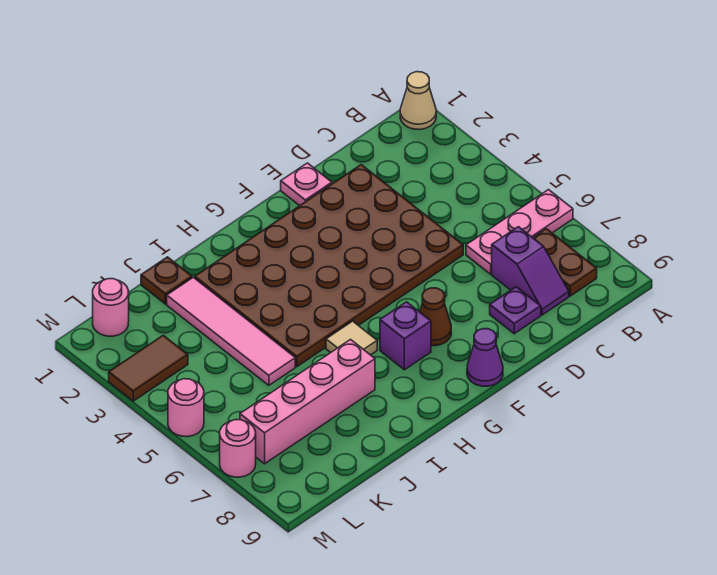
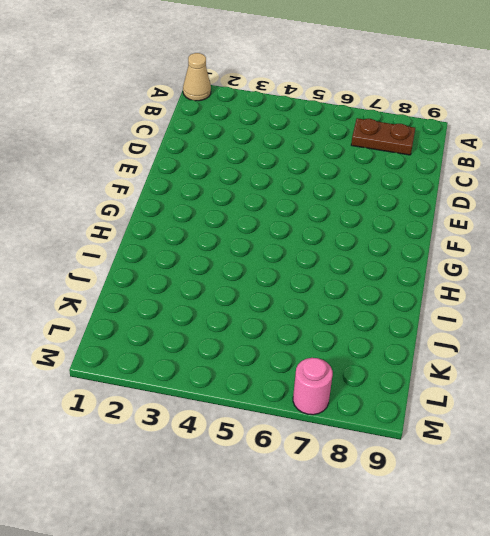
none -> pink 1x3 plate [466,190,573,274]
none -> purple 1x2 slope [492,227,569,315]
none -> brown 4x6 plate [195,165,463,367]

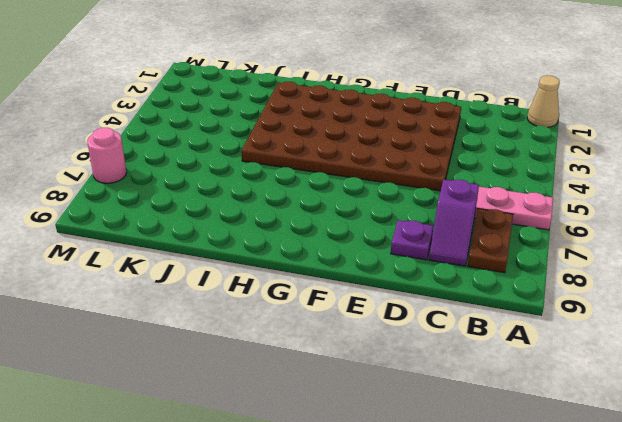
none -> pink 1x1 plate [281,163,332,206]
none -> brown 1x1 cone [420,288,451,346]
none -> purple 1x1 cone [467,329,503,386]

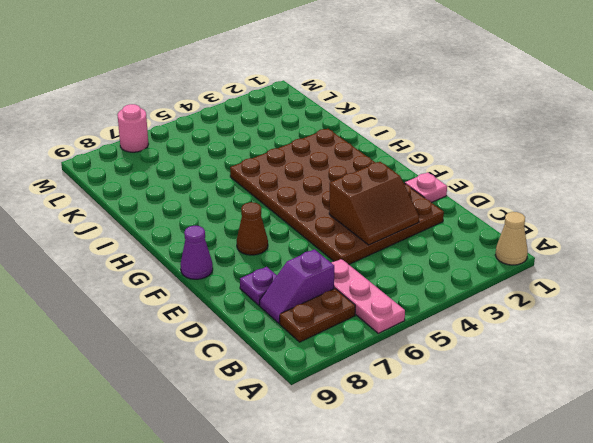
brown 2x2 slope [329,162,419,245] -> none
none -> purple 1x1 brick [380,302,431,370]
none -> tan 1x1 tile [326,321,377,355]
none -> pink 1x4 brick [240,340,375,464]

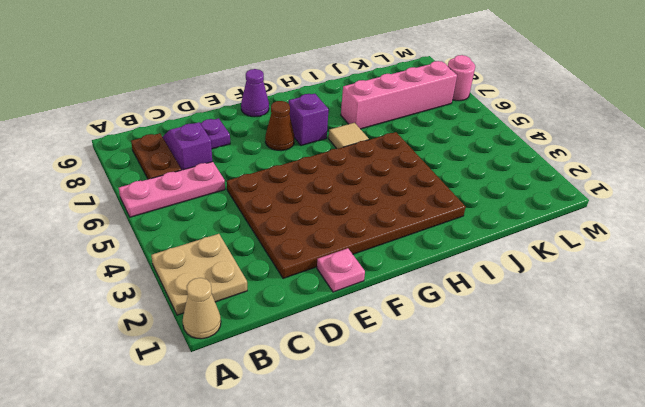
tan 2x2 plate [151,234,247,315] -> none
none -> brown 1x1 plate [141,257,192,304]
none -> pink 1x4 tile [167,277,295,385]
none -> pink 1x1 round brick [93,279,129,336]

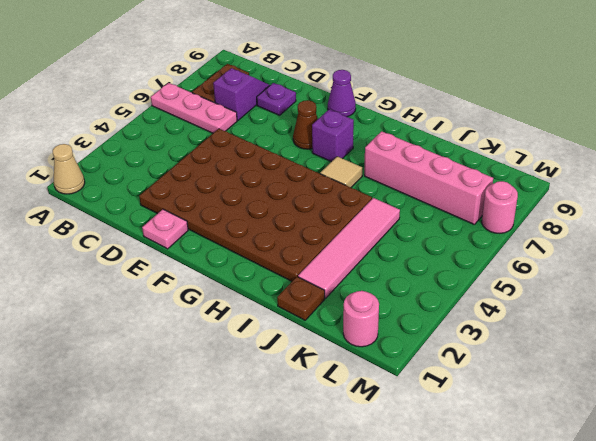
none -> brown 1x2 tile [109,335,188,401]
none -> pink 1x1 round brick [168,379,204,437]

